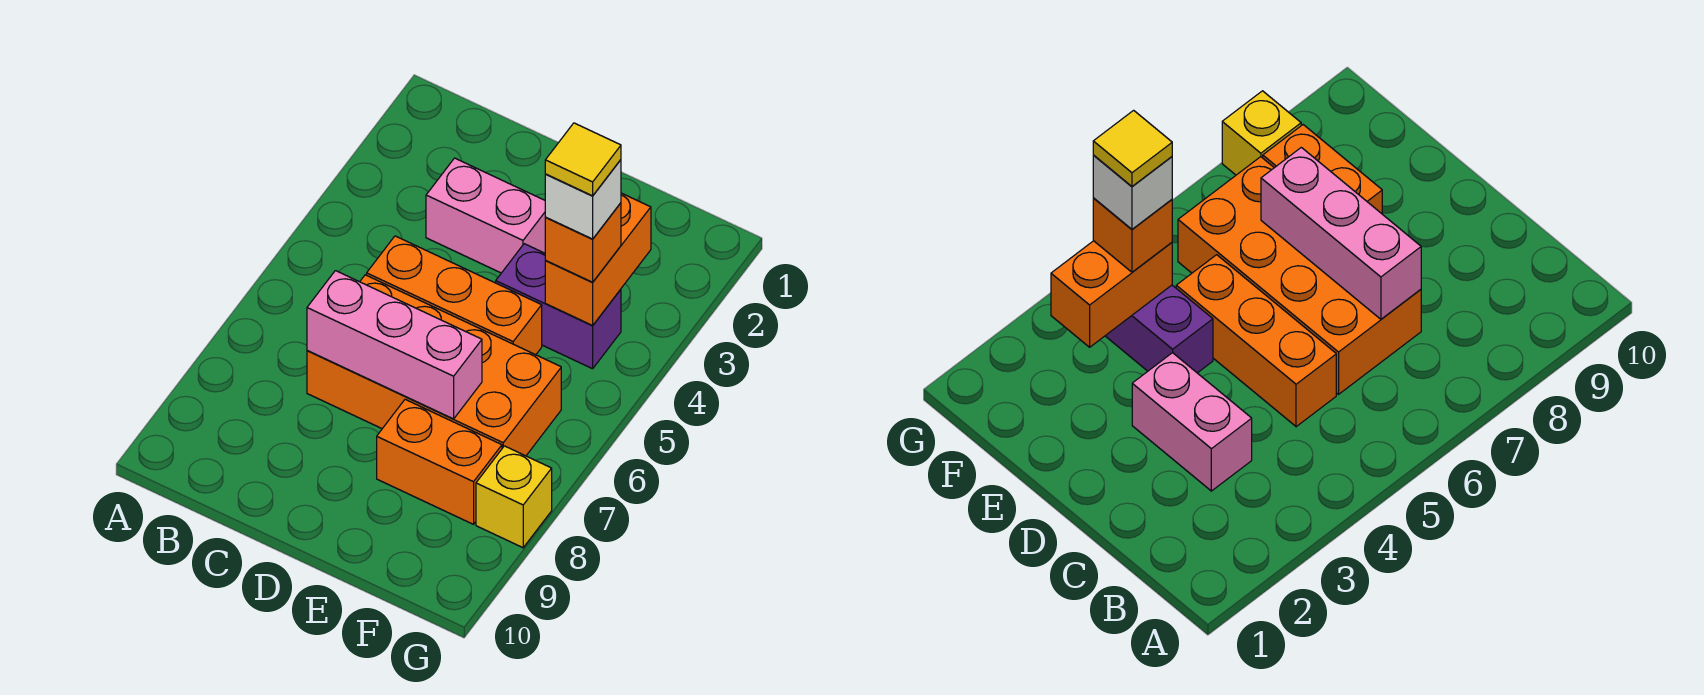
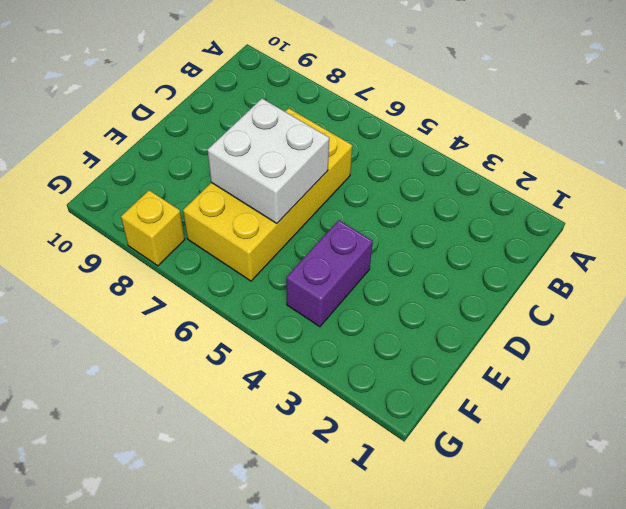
yellow 2x4 brick [183,108,352,281] -> orange 2x4 brick [307,275,561,456]
white 2x2 brick [207,99,329,223] -> pink 1x3 brick [307,271,482,419]
none -> pink 1x2 brick [426,158,546,273]
none -> orange 1x3 brick [367,236,542,355]

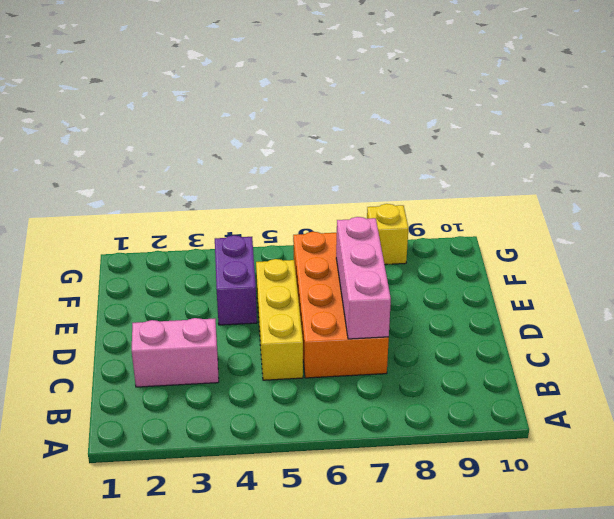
pink 1x2 brick [132,318,219,387] -> pink 1x2 brick turned to [426,158,546,273]
yellow 1x3 brick [256,259,303,380] -> orange 1x3 brick [367,236,542,355]
none -> orange 1x2 brick [377,399,502,524]
none -> orange 1x2 brick [545,193,651,325]

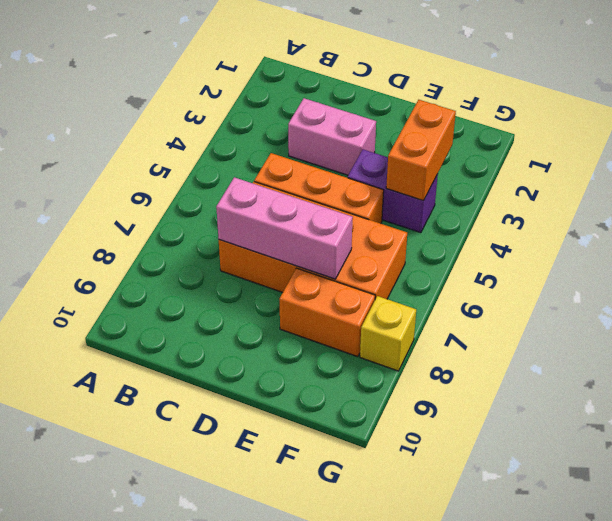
none -> orange 1x1 brick [545,203,621,282]
none -> white 1x1 brick [545,160,621,239]

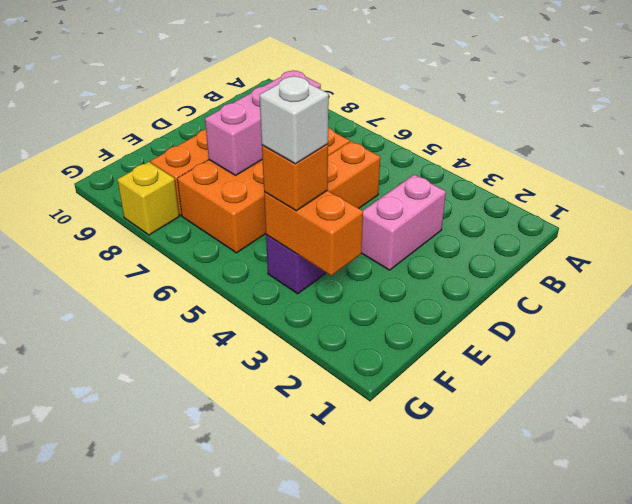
none -> yellow 1x1 tile [545,123,621,196]

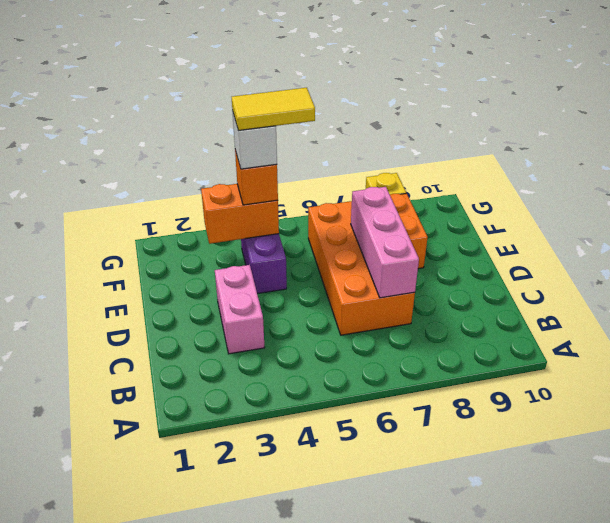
yellow 1x2 tile [232,88,315,130] -> yellow 1x1 tile [545,123,621,196]
none -> orange 1x3 brick [367,236,542,355]

